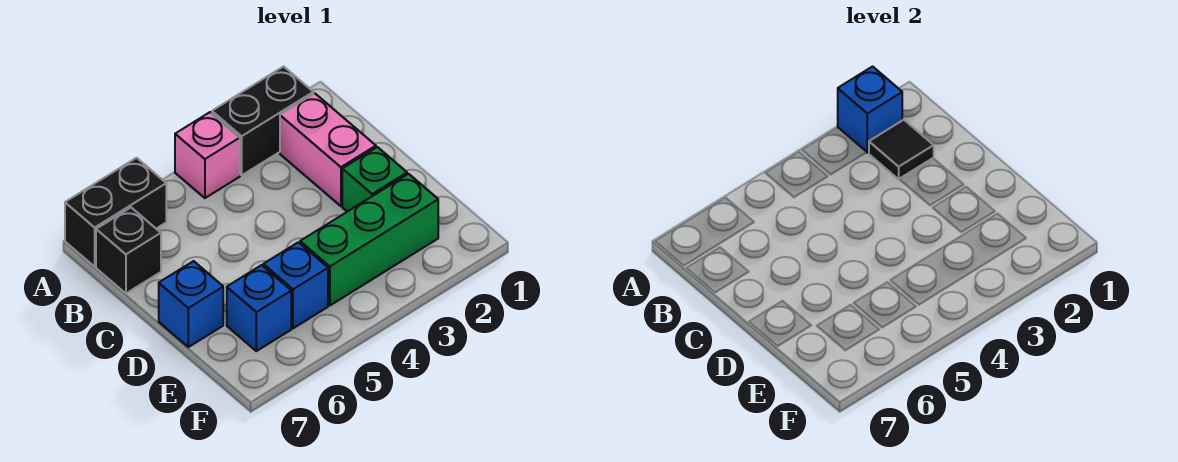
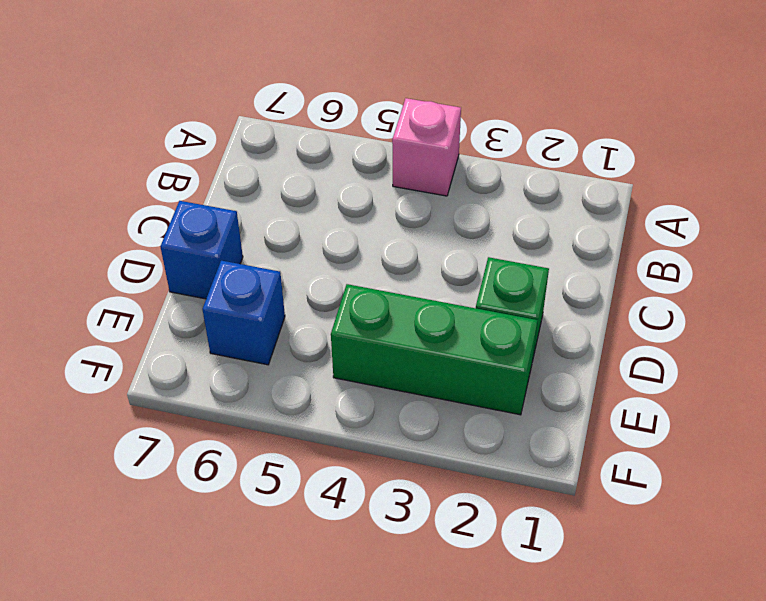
none -> black 1x2 brick [212,67,313,175]
none -> black 1x2 brick [65,158,166,266]
none -> pink 1x2 brick [280,93,376,206]

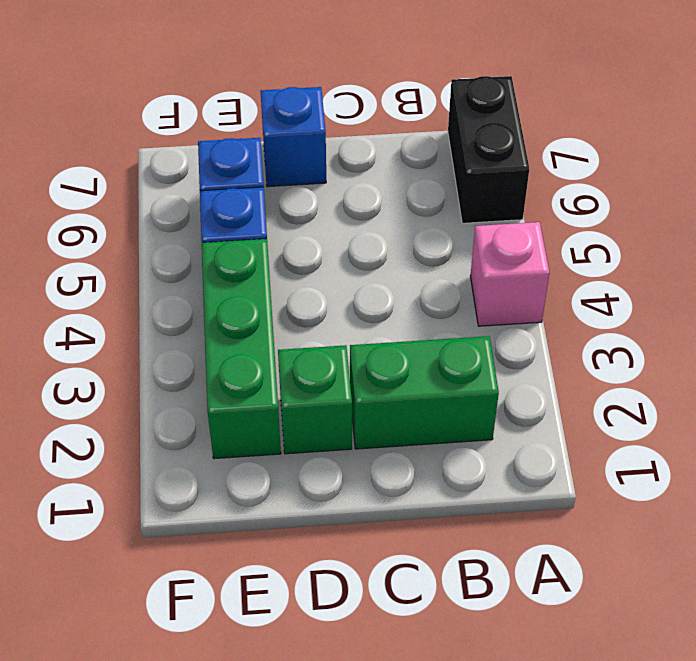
green 1x2 brick [350,336,499,449] -> pink 1x2 brick [280,93,376,206]
none -> black 1x2 brick [212,67,313,175]
none -> black 1x1 brick [96,208,161,293]
none -> blue 1x1 brick [838,67,902,153]

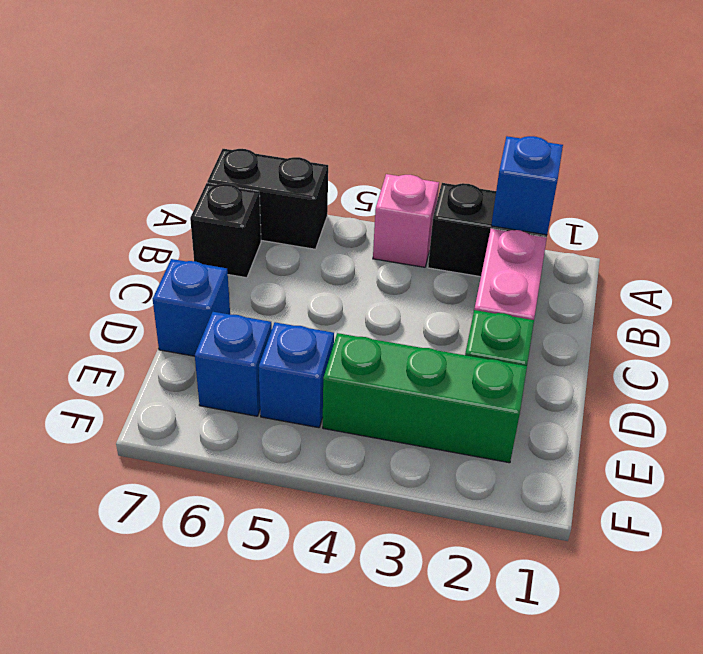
none -> black 1x1 tile [869,120,934,179]

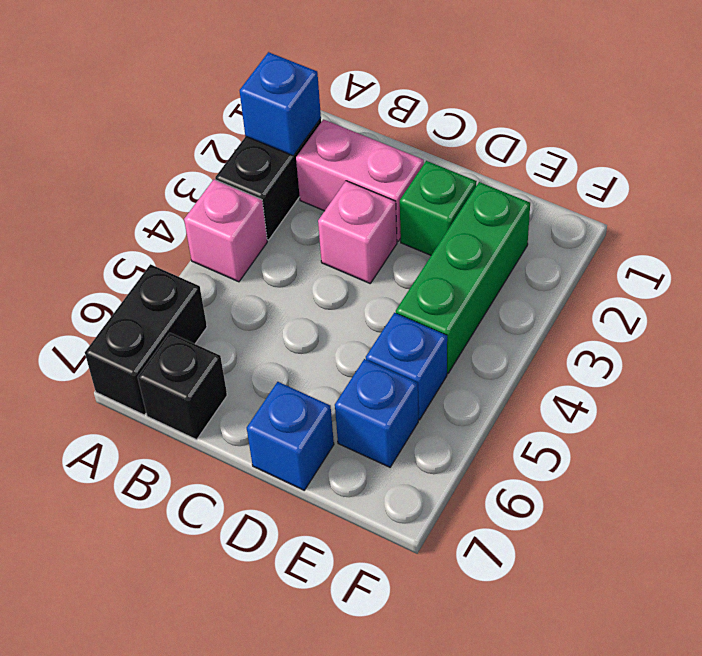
pink 1x1 brick [318,181,397,283] -> none
none -> black 1x1 tile [869,120,934,179]

